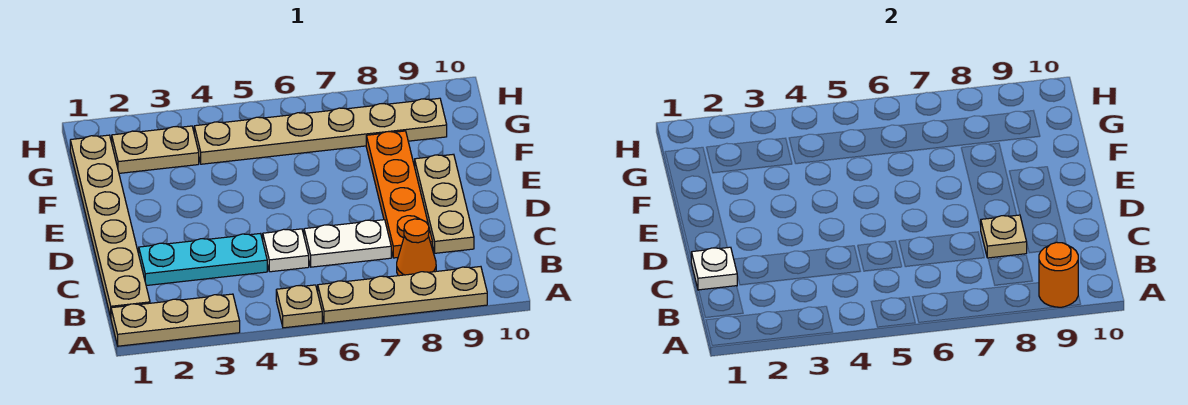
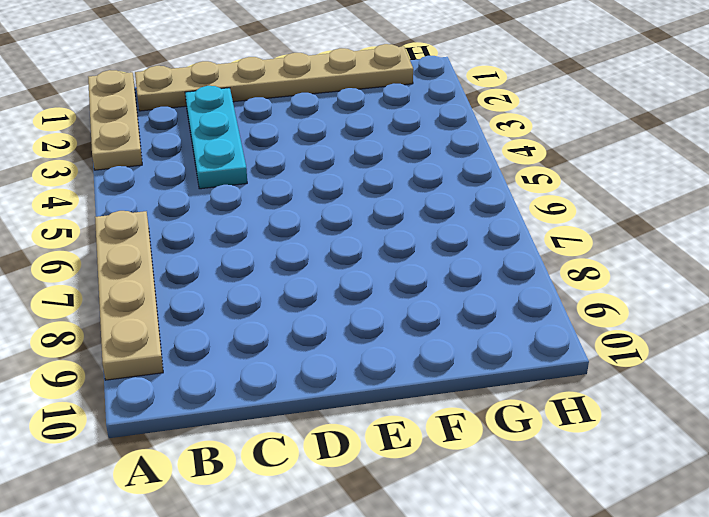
none -> tan 1x1 plate [276,285,322,328]
none -> orange 1x1 cone [397,219,436,276]
none -> white 1x1 plate [263,229,309,272]

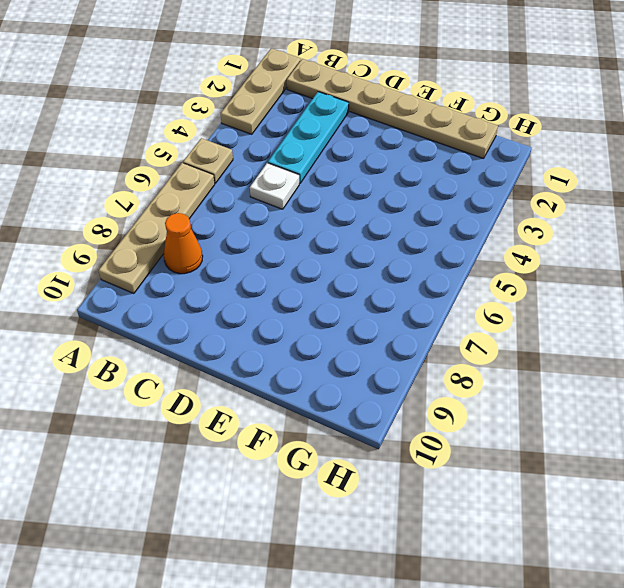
none -> white 1x2 plate [304,220,391,267]
none -> orange 1x4 plate [366,131,433,258]
none -> tan 1x3 plate [415,154,474,253]

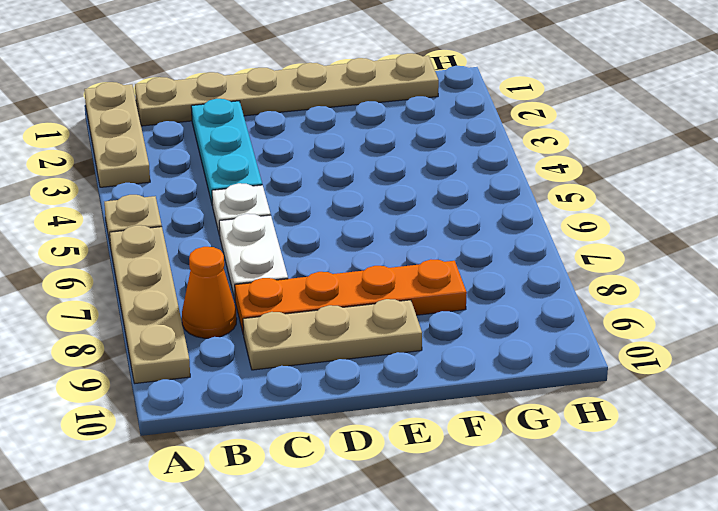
none -> tan 1x2 plate [112,126,199,173]
none -> tan 1x6 plate [194,98,447,164]
none -> orange 1x1 round brick [1039,242,1078,307]

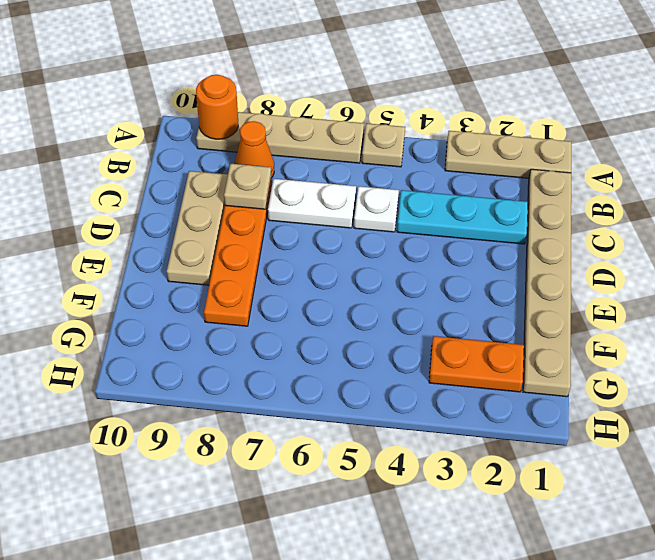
orange 1x2 plate [429,336,524,392] -> tan 1x2 plate [112,126,199,173]
none -> tan 1x6 plate [194,98,447,164]
none -> white 1x1 plate [691,247,737,290]

